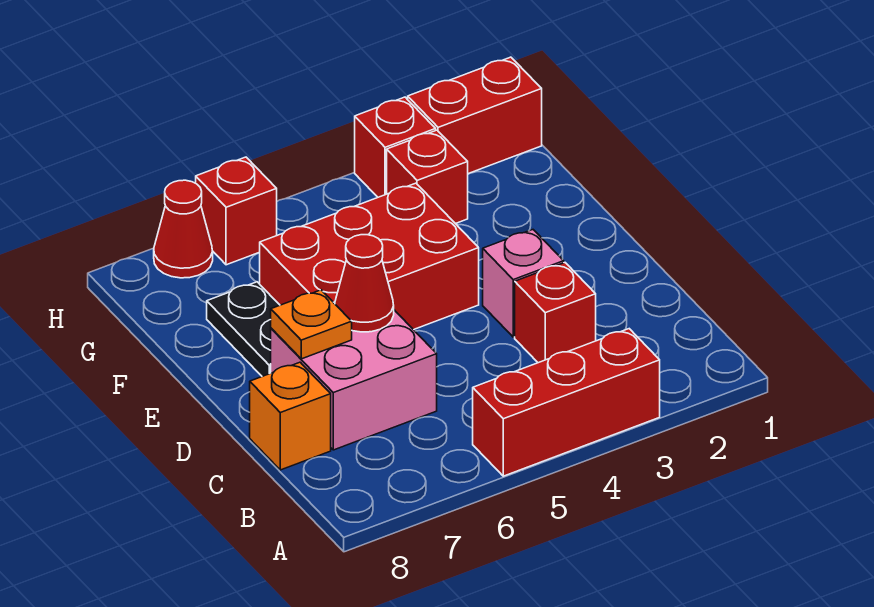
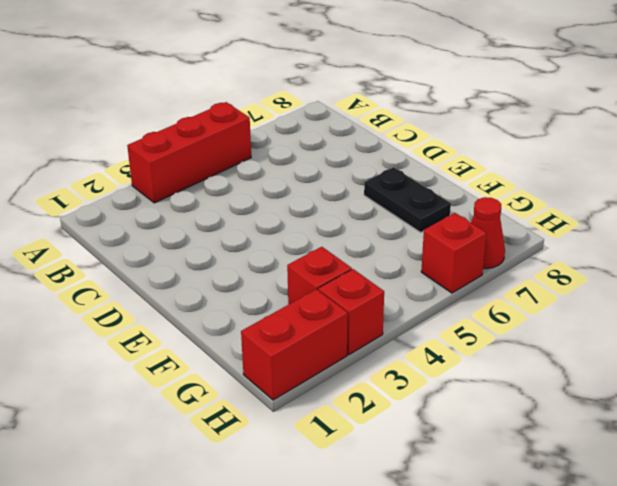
none -> red 1x1 brick [515,263,596,363]
none -> pink 2x2 brick [271,310,437,450]
none -> orange 1x1 brick [250,362,331,470]

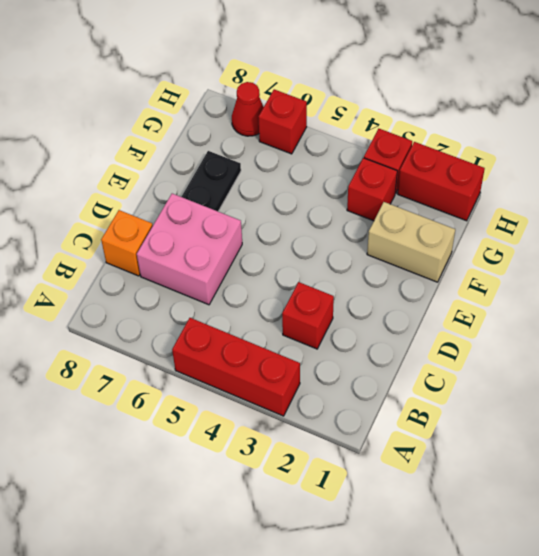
tan 1x2 brick [367,202,455,282] -> none
none -> pink 1x1 brick [483,230,564,337]
none -> red 2x3 brick [260,183,479,330]
none -> red 1x1 cone [335,235,394,332]

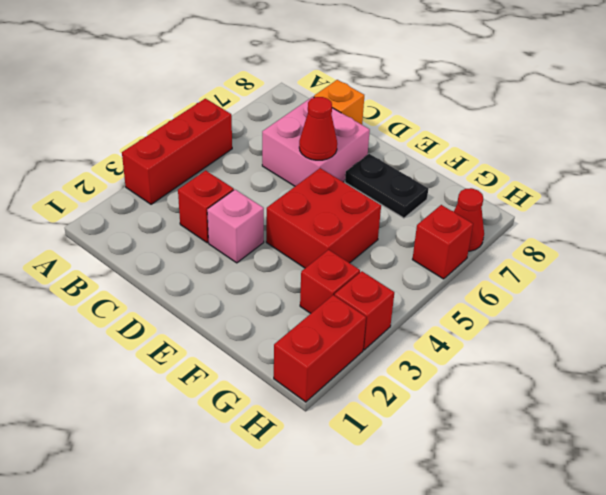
red 2x2 brick [266,168,381,268] -> red 2x3 brick [260,183,479,330]
none -> orange 1x1 plate [271,290,352,359]

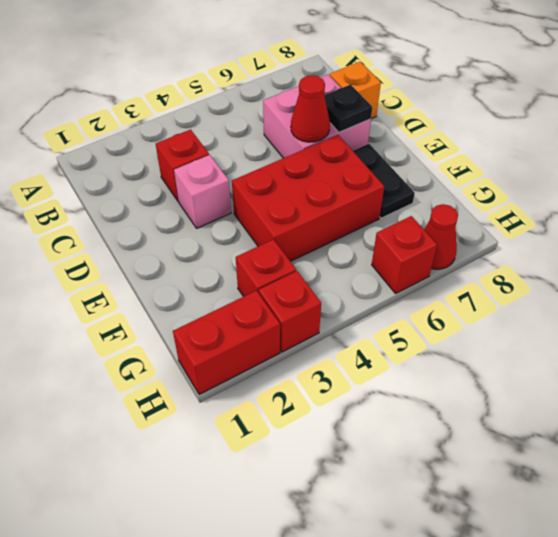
black 1x1 plate [324,84,372,132] -> orange 1x1 plate [271,290,352,359]
none -> red 1x3 brick [473,329,660,476]

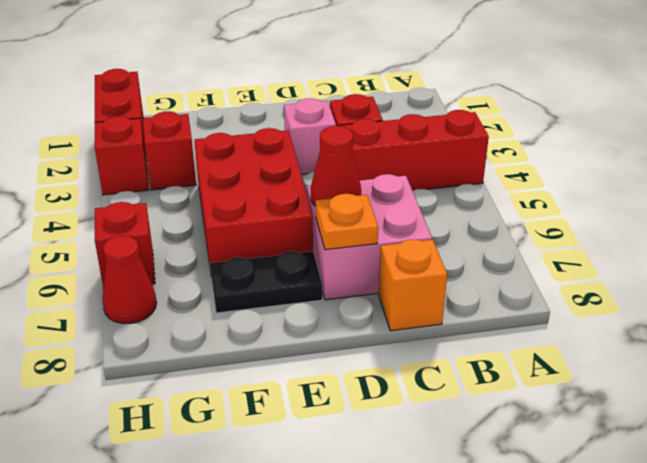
red 1x3 brick [339,110,489,191] -> red 1x3 brick turned to [473,329,660,476]

